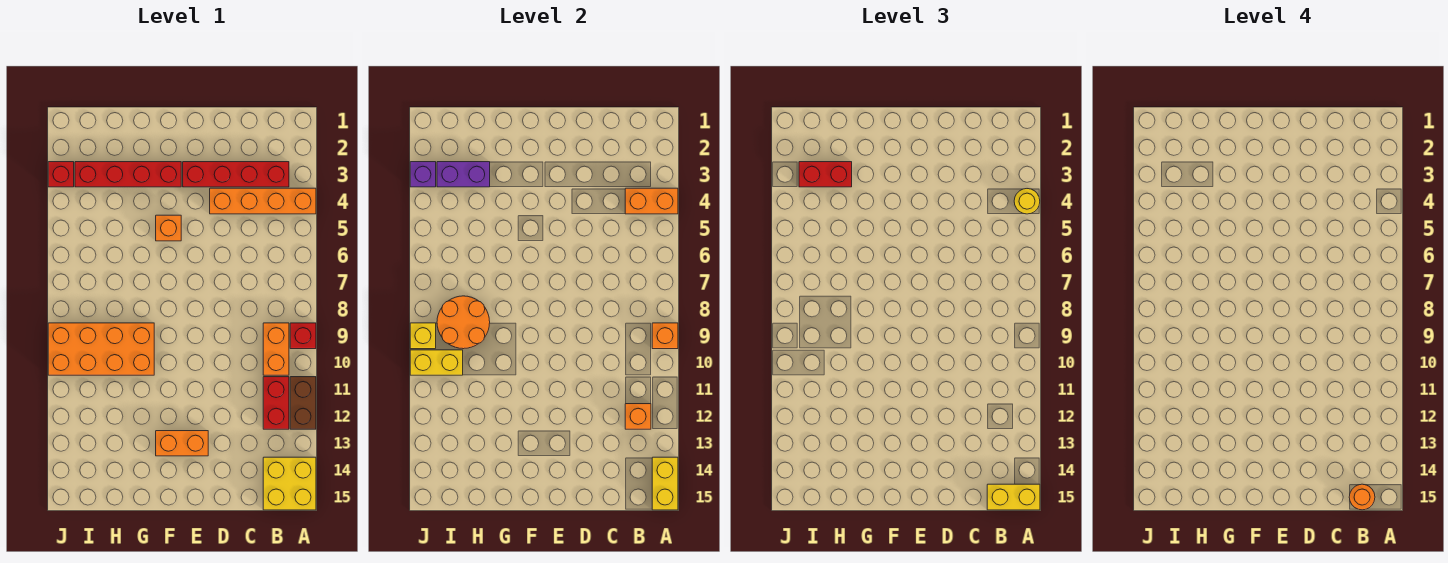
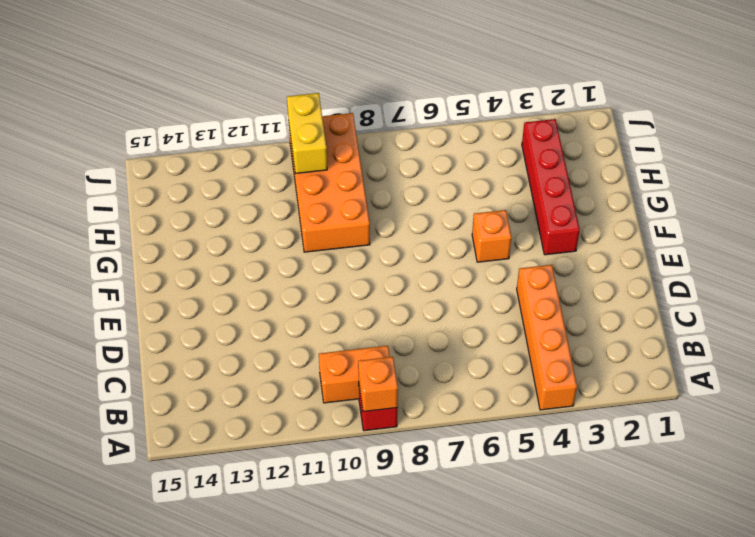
none -> brown 1x2 brick [290,377,316,429]
none -> yellow 2x2 brick [263,457,316,510]
none -> red 1x4 brick [183,162,289,187]

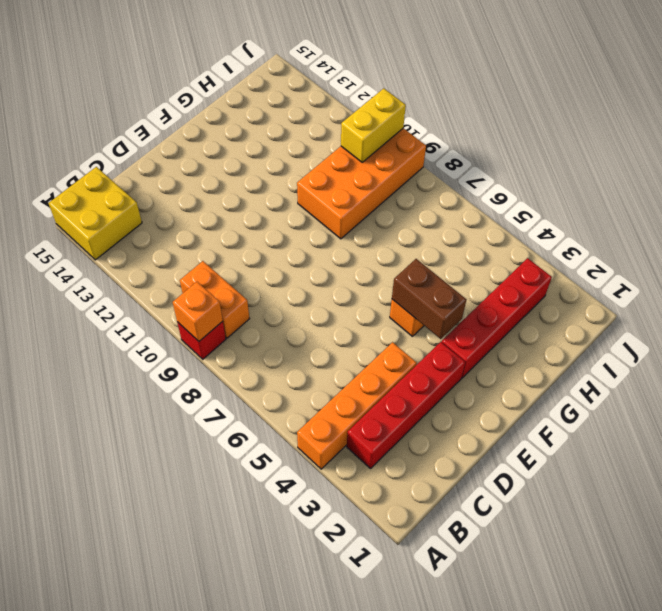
brown 1x2 brick [392,259,466,339] -> brown 1x2 brick moved to [290,377,316,429]
none -> red 1x2 brick [263,377,289,429]
none -> orange 1x2 brick [156,431,208,456]
none -> red 1x1 brick [48,162,74,187]

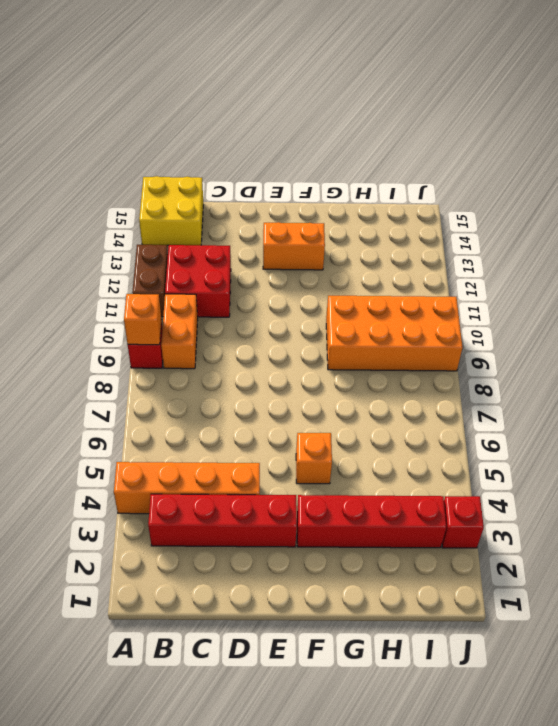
red 2x2 brick [165,245,231,317] -> red 1x2 brick [263,377,289,429]
none -> orange 1x2 brick [625,188,678,214]
none -> yellow 1x2 brick [652,457,678,510]
none -> orange 1x1 brick [625,404,651,429]

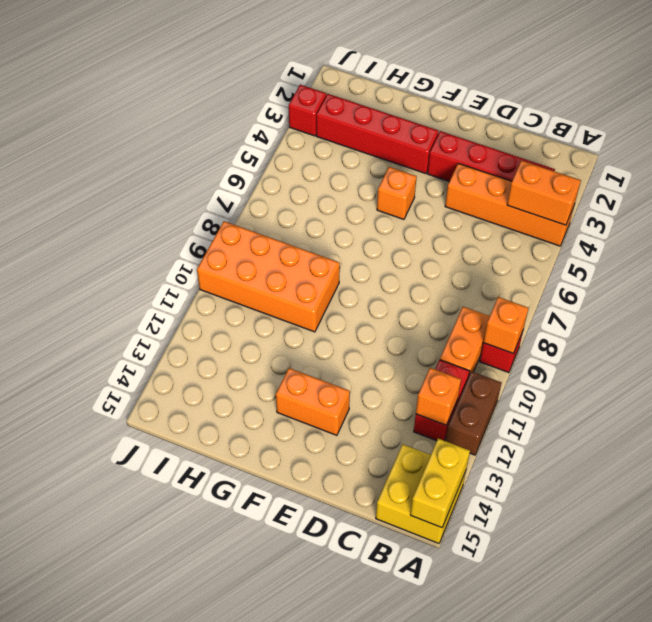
none -> purple 1x2 brick [437,162,490,187]
none -> orange 2x2 round brick [437,296,490,349]
none -> yellow 1x2 brick [410,350,463,375]

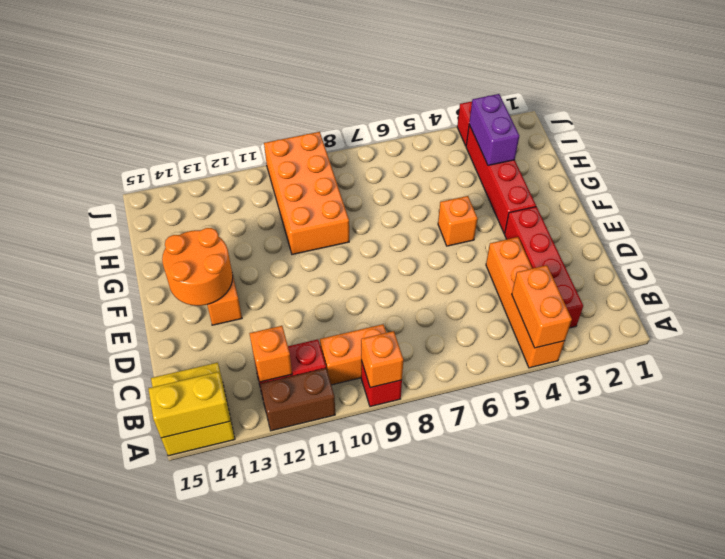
orange 2x2 round brick [162,228,233,306] -> orange 2x2 round brick moved to [437,296,490,349]
none -> yellow 1x2 brick [410,350,463,375]
none -> purple 1x1 brick [410,162,436,187]
none -> yellow 1x1 brick [410,323,436,349]

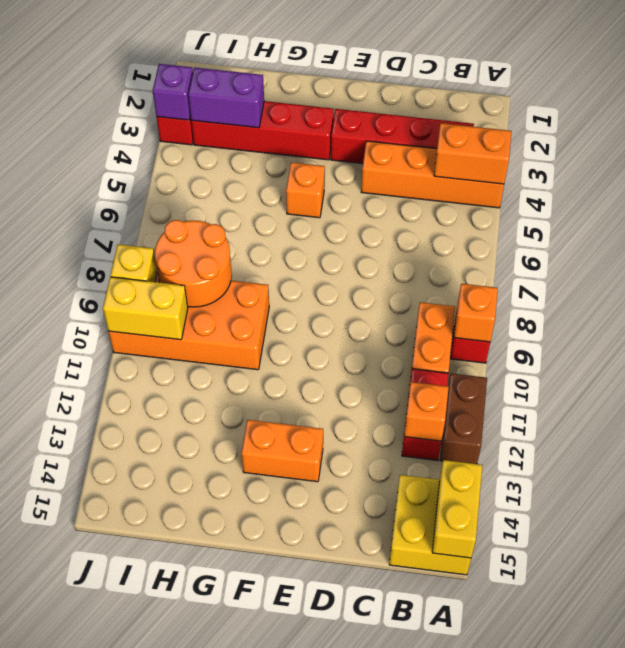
none -> yellow 1x1 round brick [1014,189,1040,214]
none -> yellow 1x2 brick [987,484,1040,510]
none -> red 1x2 brick [799,162,852,187]

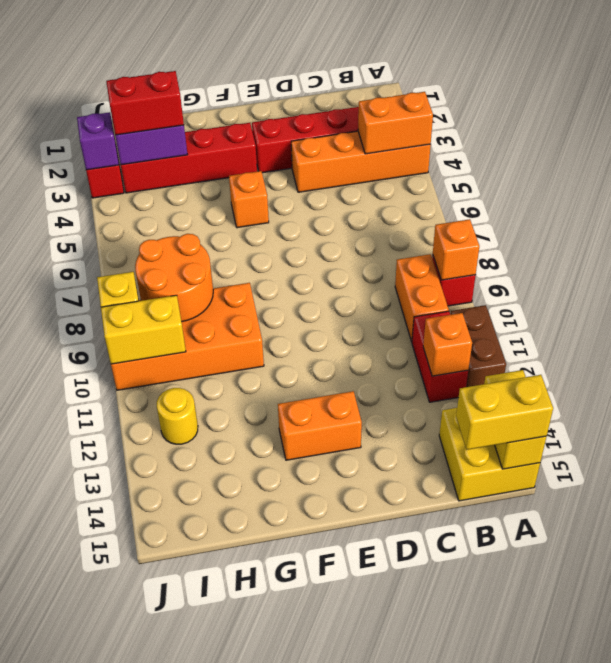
yellow 1x1 round brick [157,388,198,444] -> yellow 1x1 round brick moved to [1014,189,1040,214]
none -> orange 1x1 round brick [1349,484,1375,510]

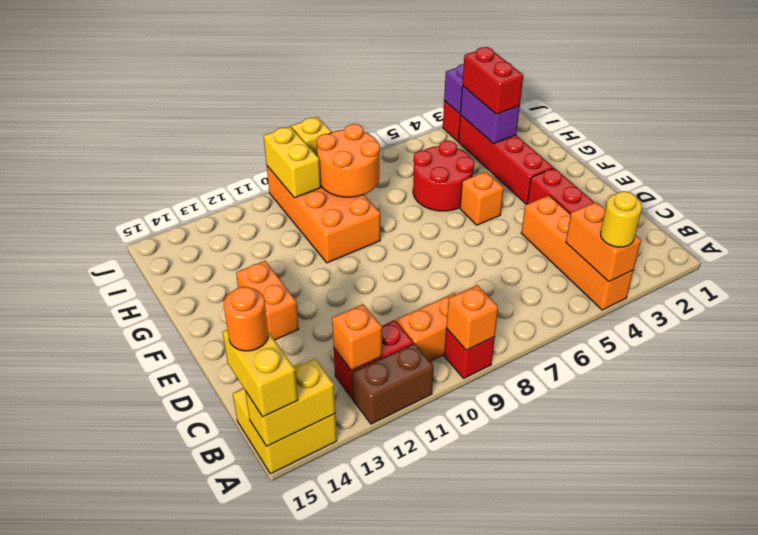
red 2x2 round brick [413,141,475,211] -> none

